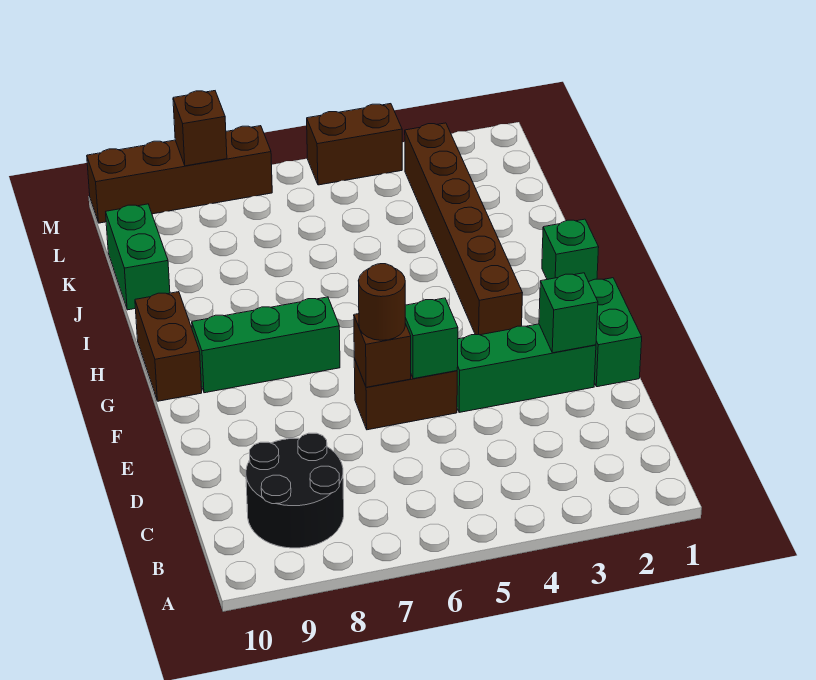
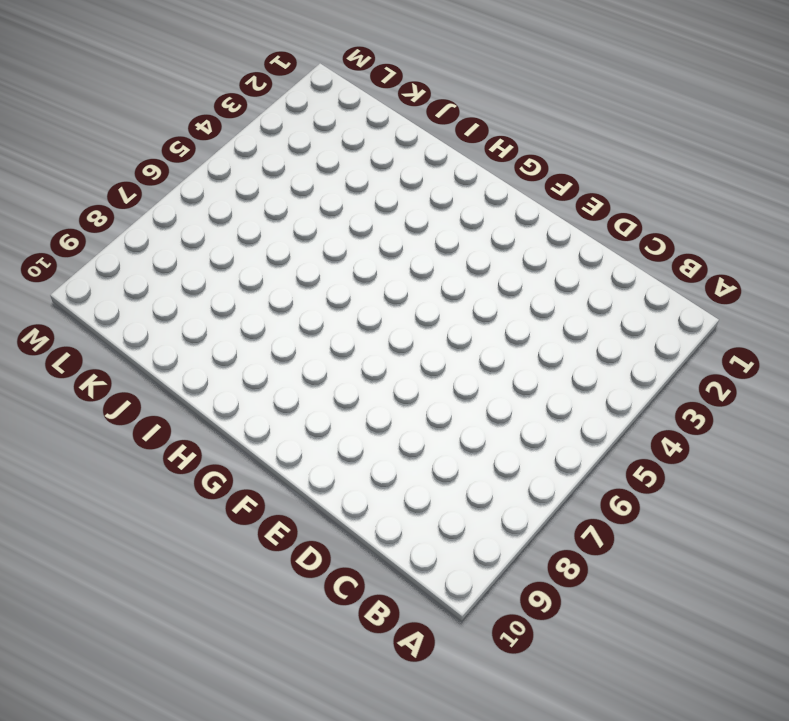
none -> black 2x2 round brick [246,433,344,548]
none -> green 1x2 brick [589,278,642,387]
none -> green 1x3 brick [457,324,596,412]

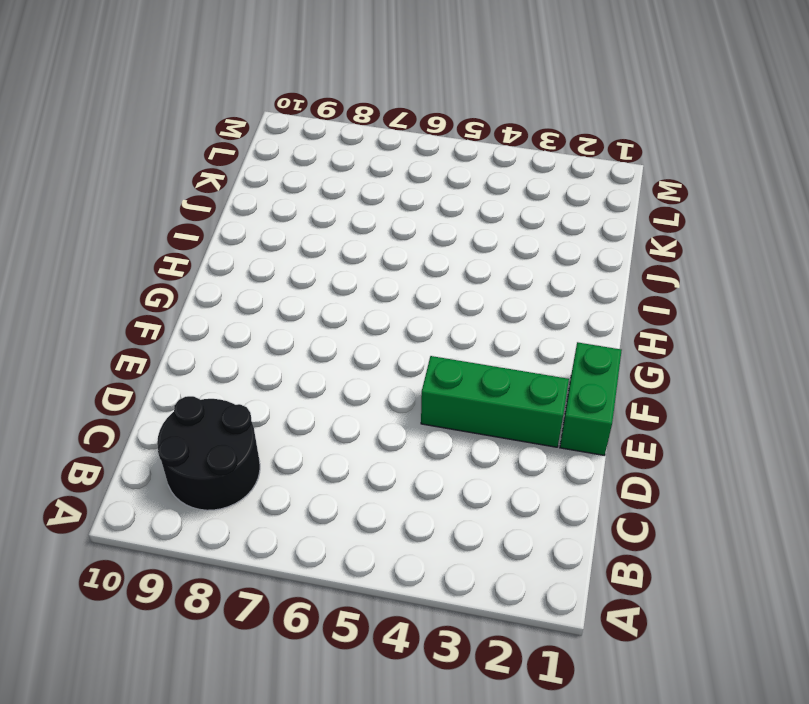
none -> brown 1x2 brick [354,359,457,430]
none -> brown 1x6 brick [405,123,522,335]
none -> green 1x3 brick [192,297,340,393]

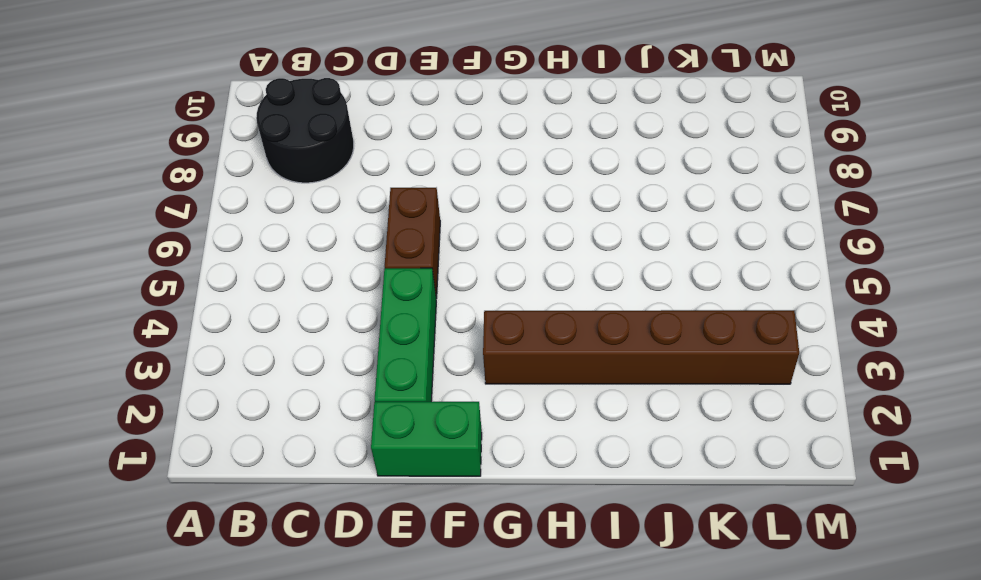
none -> green 1x3 brick [192,297,340,393]
none -> brown 1x2 brick [135,292,202,401]
none -> green 1x1 brick [542,219,599,282]

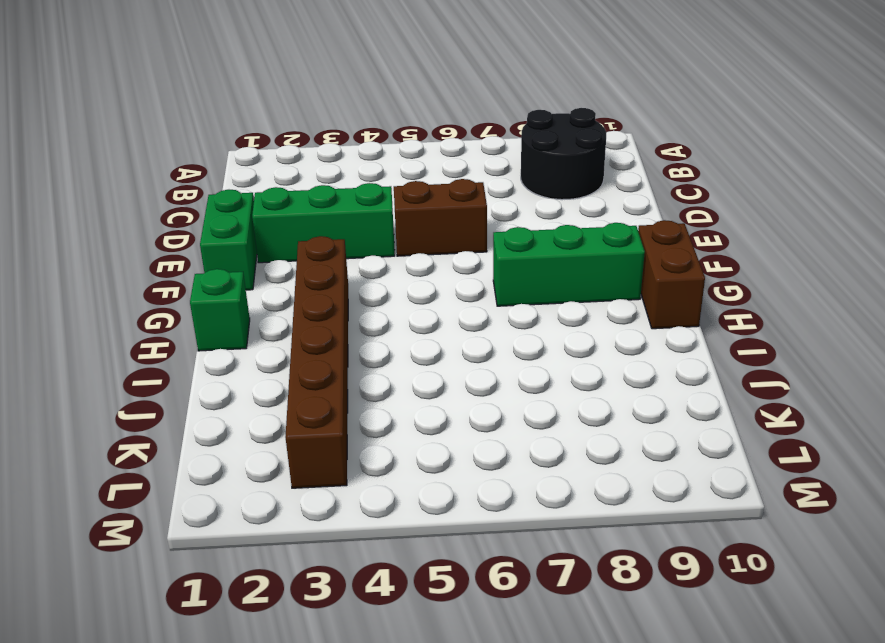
none -> green 1x2 brick [106,204,170,310]
none -> brown 1x2 brick [307,104,402,185]
none -> brown 1x4 brick [87,126,272,223]

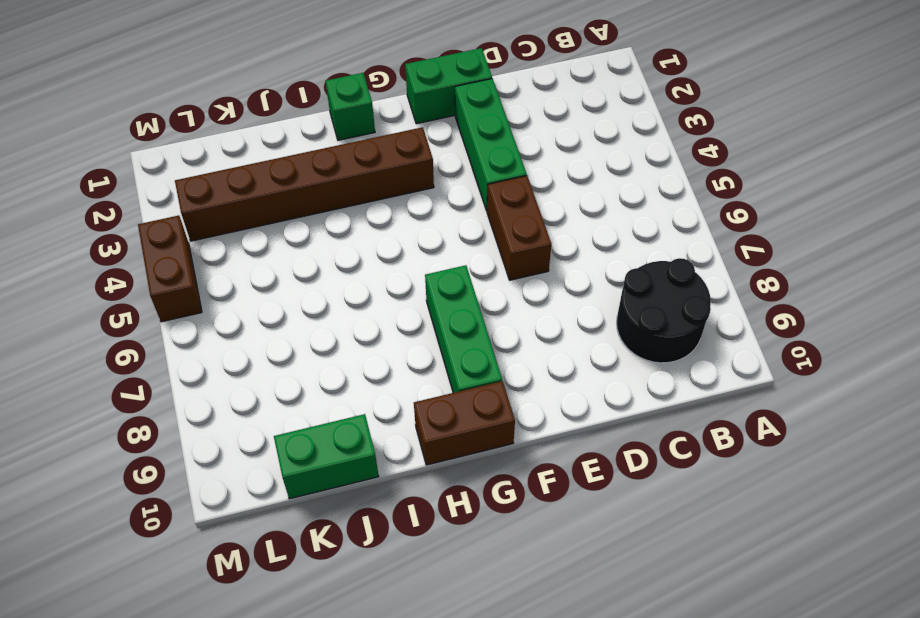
none -> brown 1x4 brick [87,126,272,223]
none -> green 1x1 brick [539,273,598,353]
none -> green 1x1 brick [405,298,458,379]

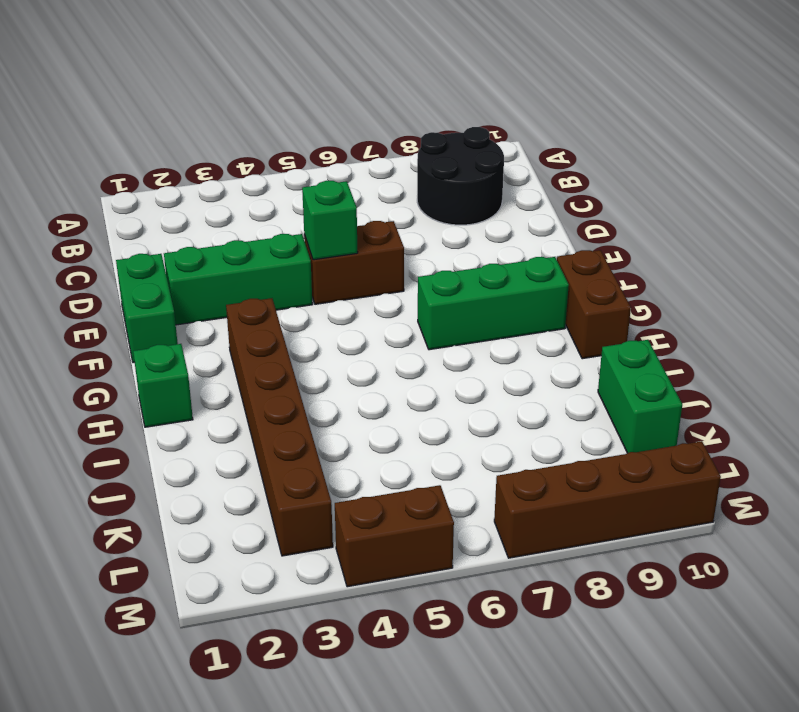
none -> green 1x1 brick [539,273,598,353]
none -> brown 1x1 brick [354,314,411,387]
none -> brown 1x1 brick [173,91,227,166]

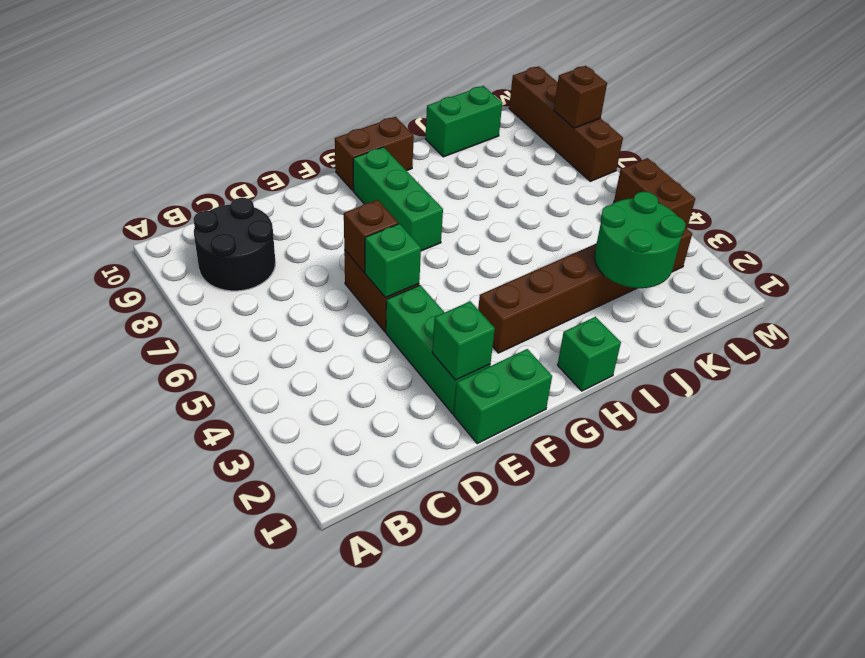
green 2x2 round brick [594,192,686,288] -> none
none -> brown 1x1 round brick [359,264,405,340]

